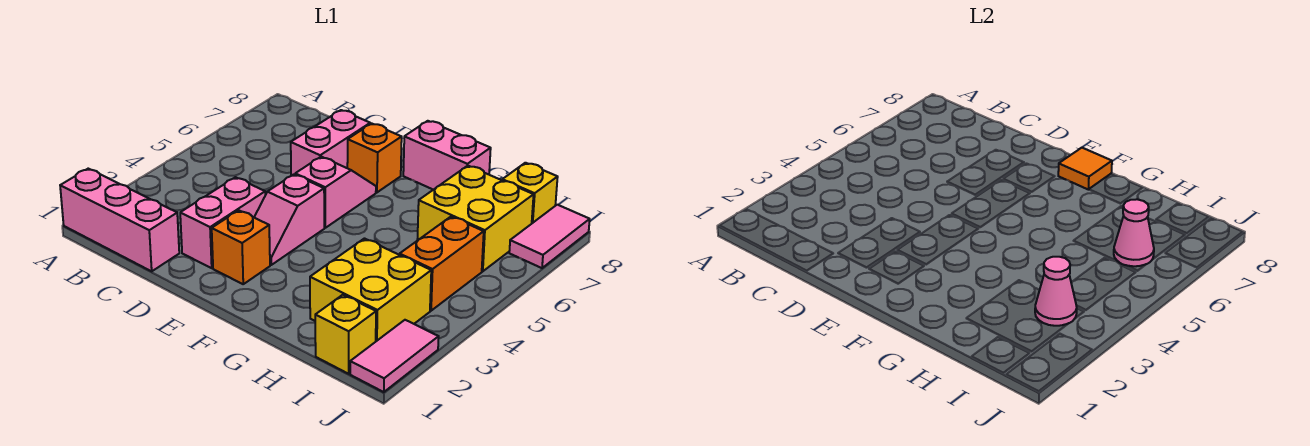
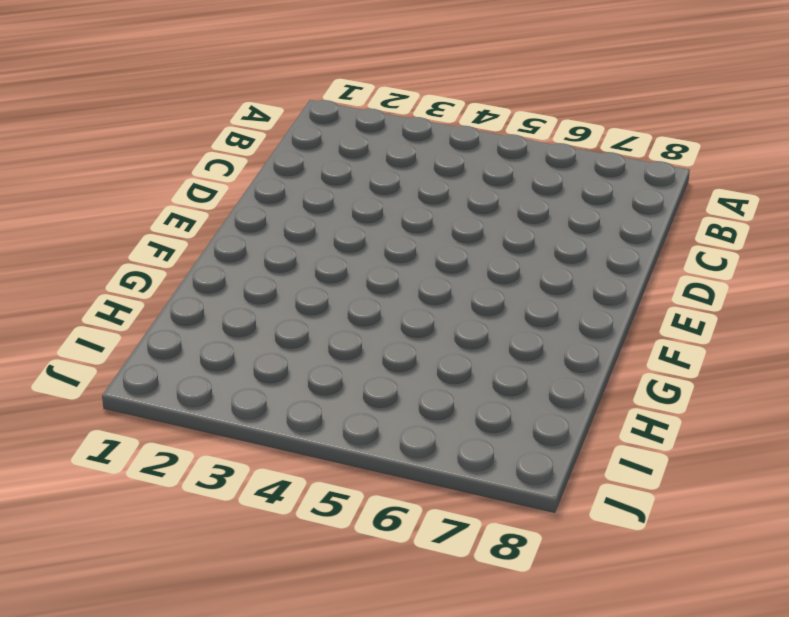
none -> pink 1x3 brick [60,169,179,271]
none -> pink 1x2 brick [180,177,265,268]
none -> pink 1x2 brick [291,110,370,176]

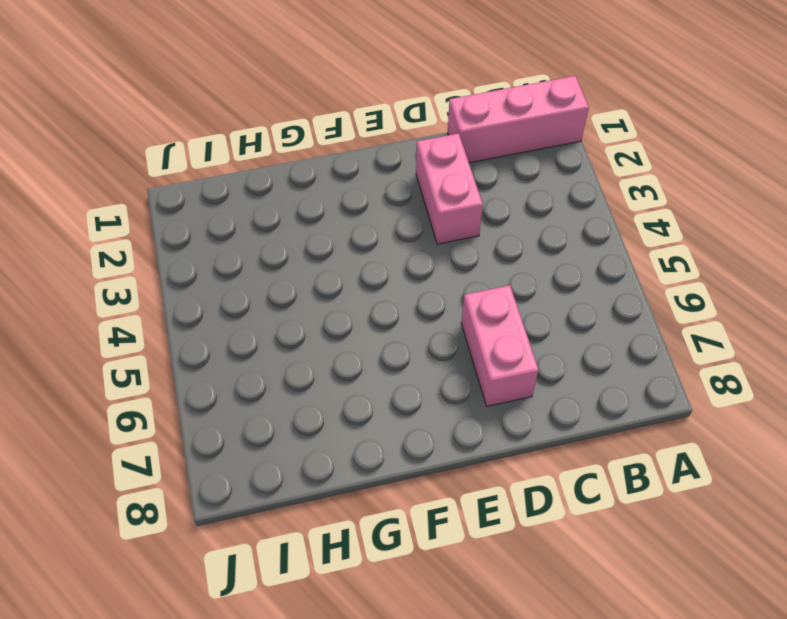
none -> orange 1x1 brick [212,210,270,284]
none -> pink 1x2 slope [254,174,324,265]
none -> pink 1x2 slope [295,157,376,228]

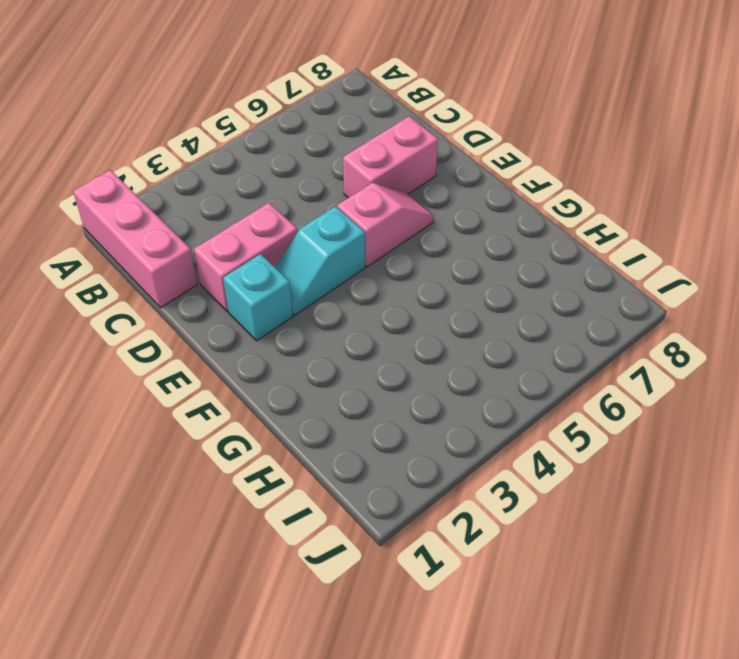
cyan 1x1 brick [223,254,293,341] -> orange 1x1 brick [212,210,270,284]
cyan 1x2 slope [275,206,365,315] -> pink 1x2 slope [254,174,324,265]
none -> orange 1x1 brick [347,124,402,192]
none -> pink 1x2 brick [403,121,491,190]
none -> yellow 2x2 brick [310,239,431,341]

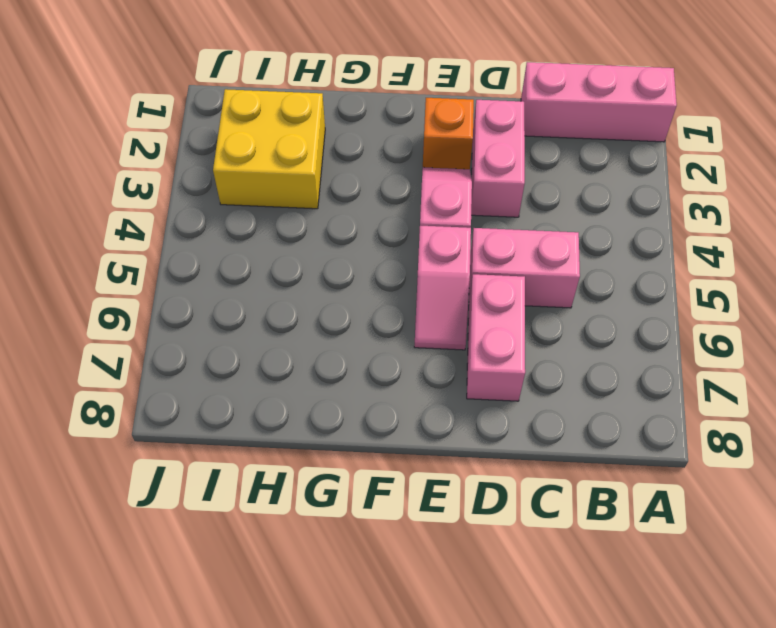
pink 1x2 brick [469,228,580,308] -> pink 1x2 brick moved to [403,121,491,190]
none -> orange 1x1 brick [347,124,402,192]
none -> yellow 2x2 brick [417,166,534,271]
none -> yellow 1x1 brick [315,295,376,374]

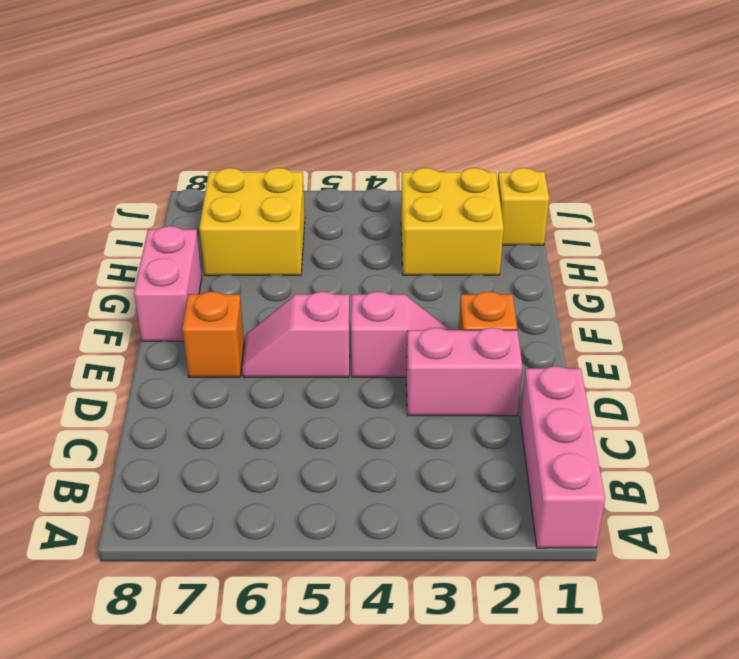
none -> pink 1x2 brick [291,110,370,176]
none -> orange 1x2 brick [400,217,484,311]
none -> yellow 1x1 brick [502,163,558,223]

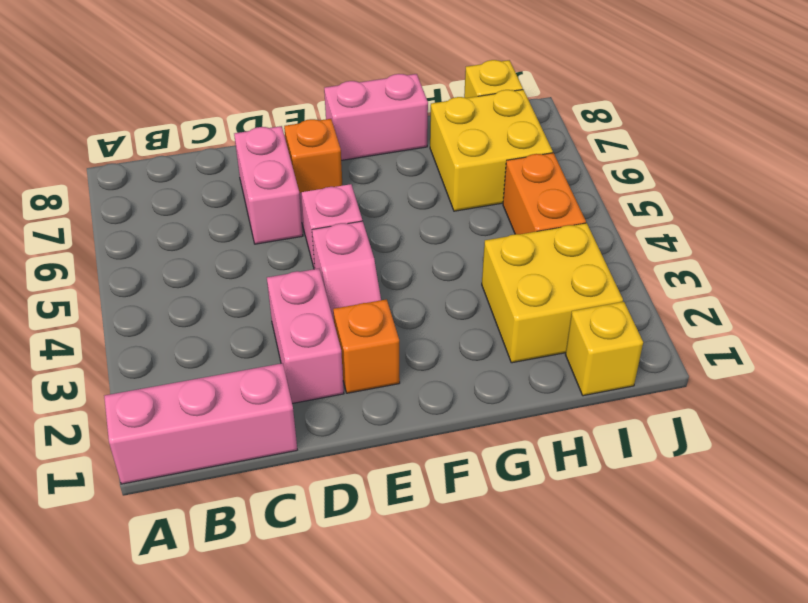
none -> pink 1x2 tile [350,320,439,392]
none -> pink 1x2 tile [509,205,590,268]
none -> orange 1x1 tile [1058,148,1112,190]

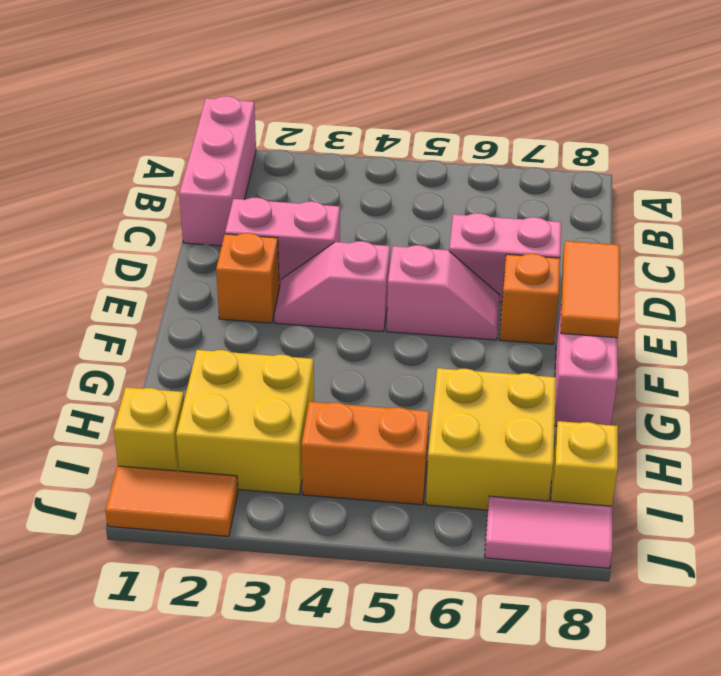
orange 1x2 tile [561,241,620,338] -> orange 1x1 tile [1058,148,1112,190]
orange 1x2 tile [105,466,238,536] -> pink 1x2 tile [350,320,439,392]
none -> pink 1x1 cone [1035,257,1077,326]
none -> pink 1x1 cone [1114,199,1154,266]

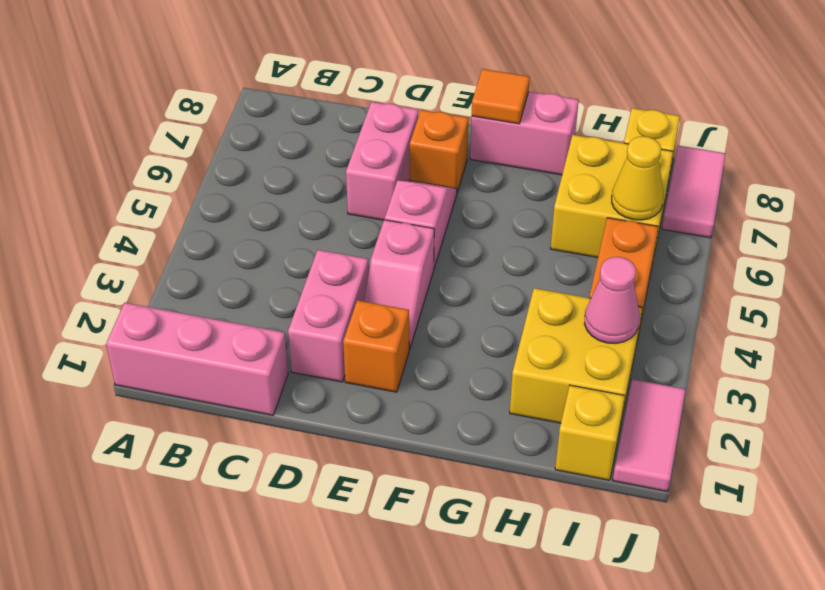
yellow 1x1 cone [612,136,664,220] -> pink 1x1 cone [1114,199,1154,266]

